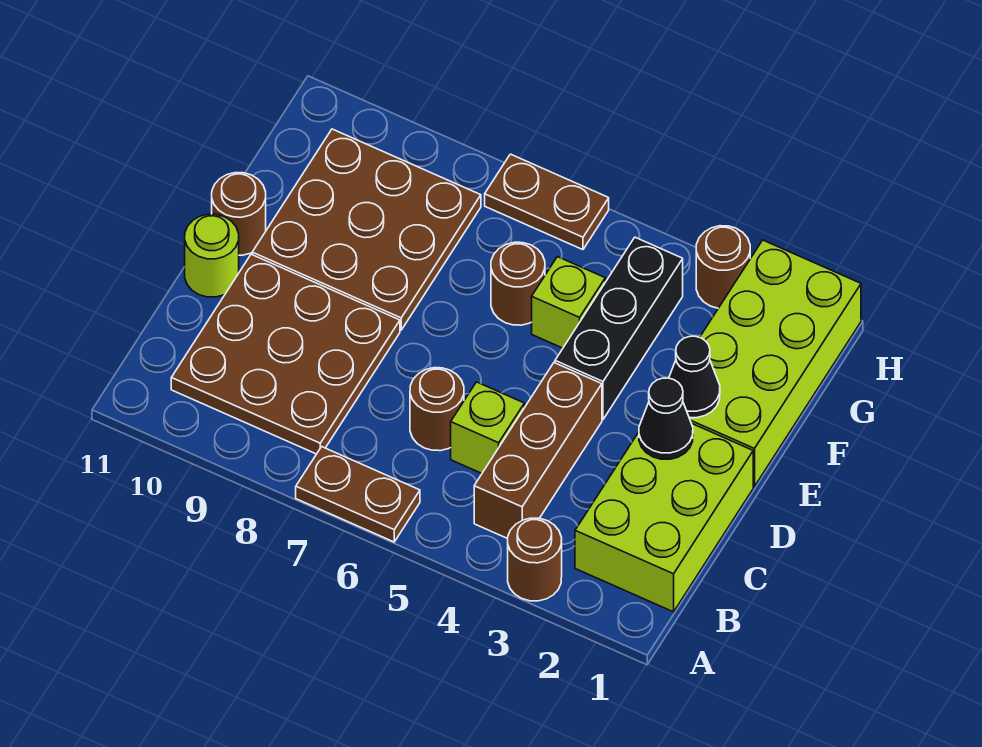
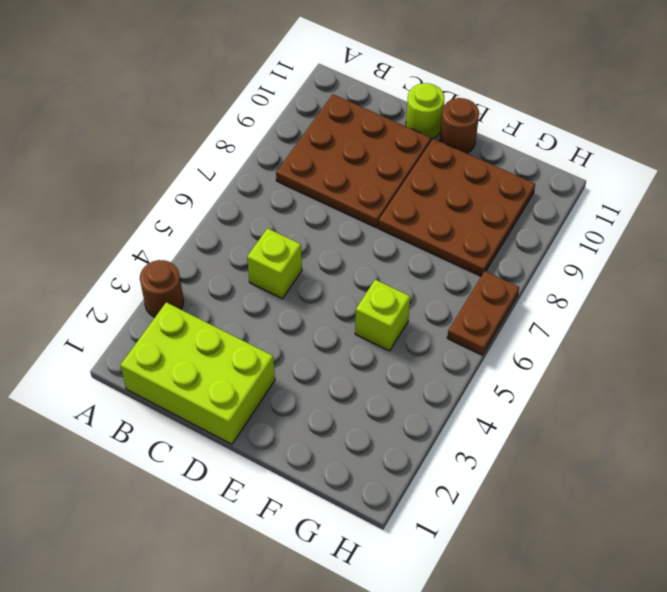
none -> brown 1x2 plate [296,447,420,542]
none -> brown 1x3 brick [474,363,602,539]
none -> brown 1x1 round brick [410,368,464,451]

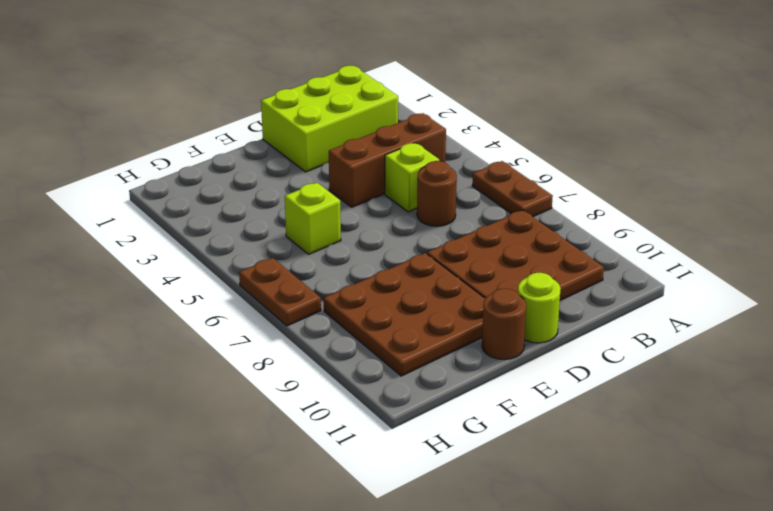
none -> brown 1x1 round brick [508,518,562,601]
none -> lime 2x4 brick [689,240,861,487]
none -> black 1x3 brick [555,237,683,420]

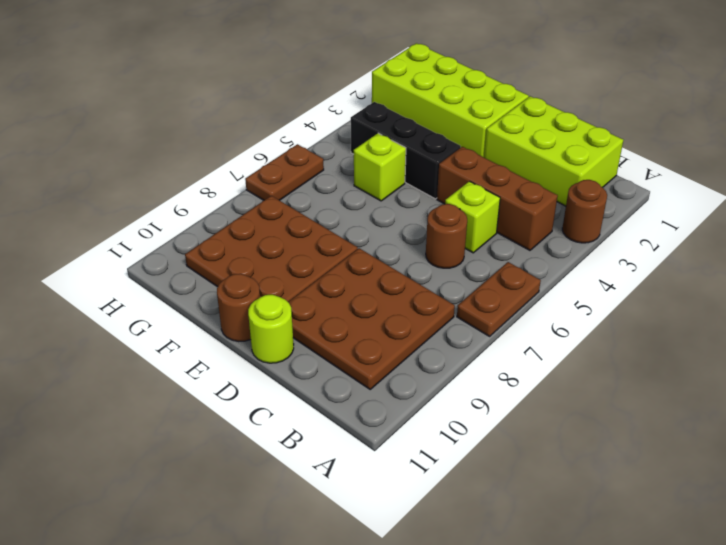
none -> brown 1x1 round brick [491,242,545,325]
none -> brown 1x1 round brick [696,226,750,308]
none -> black 1x1 cone [639,378,693,459]

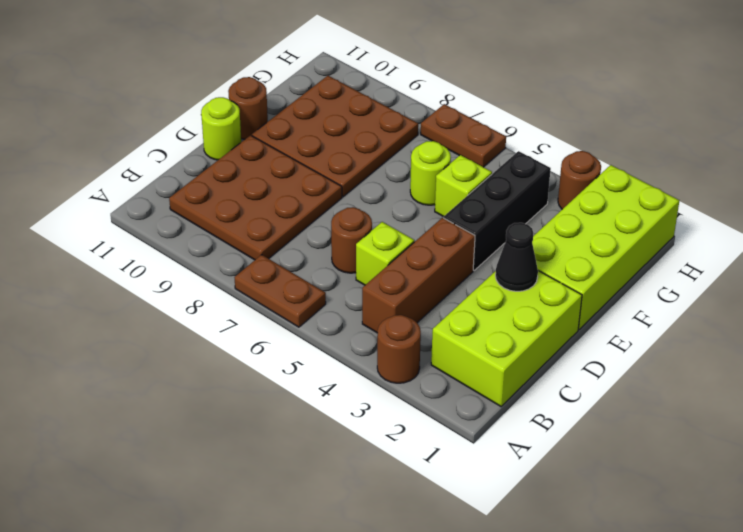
lime 1x1 round brick [410,141,451,205] -> brown 1x1 round brick [491,242,545,325]
none -> black 1x1 cone [669,336,720,418]

